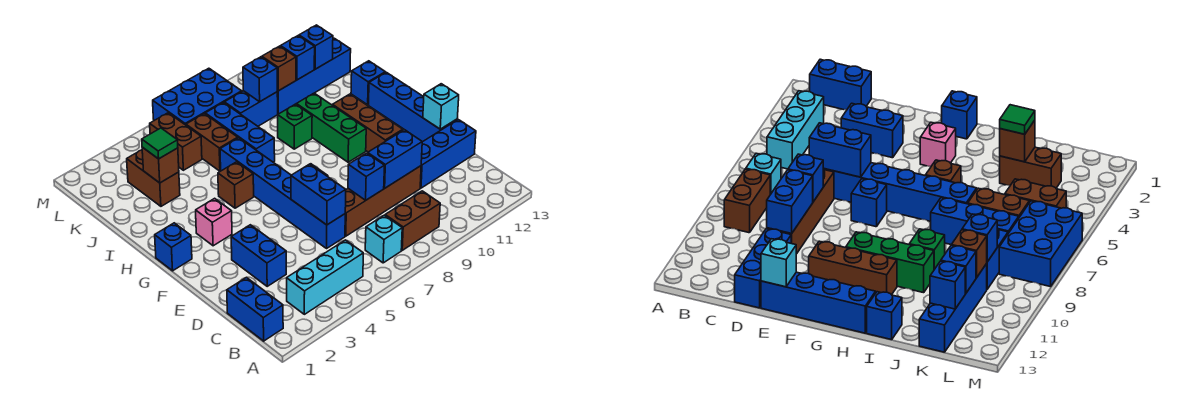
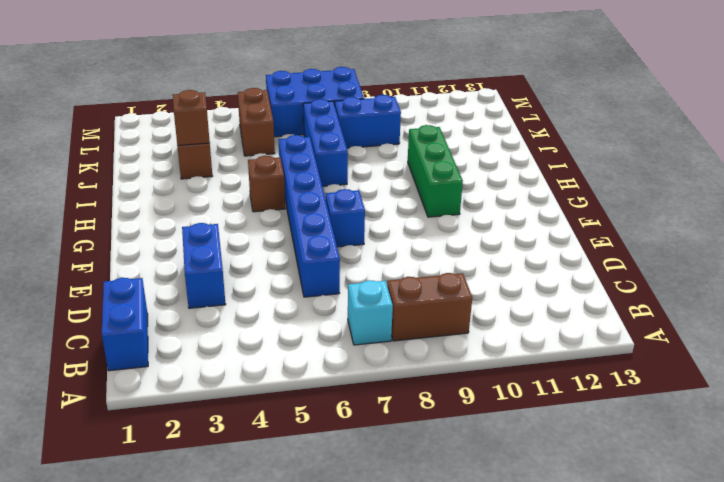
none -> cyan 1x3 brick [287,240,363,314]
none -> brown 1x4 brick [345,166,421,236]
none -> blue 1x3 brick [420,120,476,188]
none -> blue 1x4 brick [369,72,457,142]

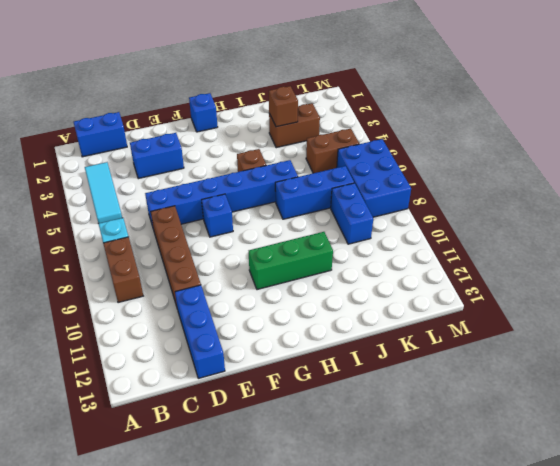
cyan 1x3 tile [85,162,122,224] -> cyan 1x3 brick [287,240,363,314]
none -> blue 1x4 brick [369,72,457,142]
none -> brown 1x3 brick [333,94,403,152]
none -> pink 1x1 brick [196,198,232,246]
none -> green 1x1 brick [278,104,312,149]

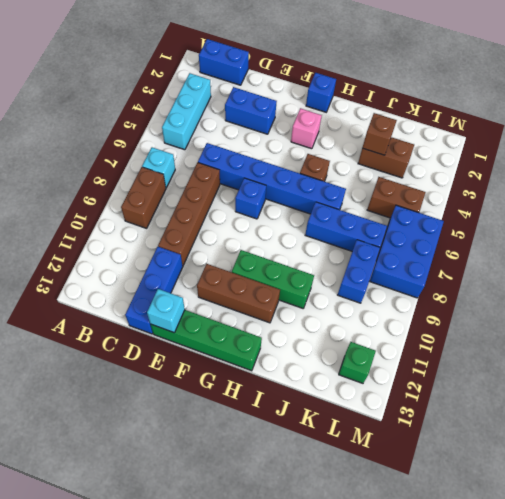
green 1x4 brick [151,310,262,371] -> blue 1x4 brick [369,72,457,142]
green 1x1 brick [339,342,376,383] -> green 1x1 brick moved to [278,104,312,149]
none -> blue 1x1 brick [351,61,385,105]
none -> brown 1x2 brick [186,114,238,171]
none -> blue 1x4 brick [277,38,351,114]
none -> blue 1x2 brick [291,164,346,225]

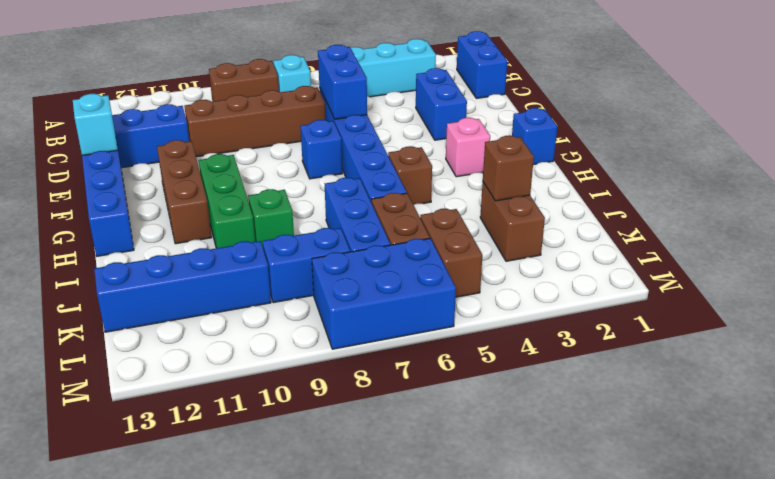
none -> blue 1x1 brick [351,61,385,105]
none -> blue 1x1 brick [348,153,385,200]
none -> blue 1x2 brick [368,130,422,188]
none -> blue 1x1 brick [243,57,277,102]

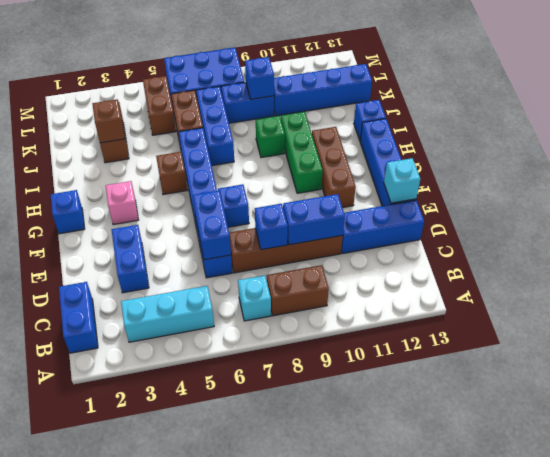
none -> brown 1x1 brick [262,46,296,91]
none -> blue 1x1 brick [281,36,315,80]
none -> blue 1x1 brick [299,25,333,69]
none -> green 1x1 tile [142,128,178,159]

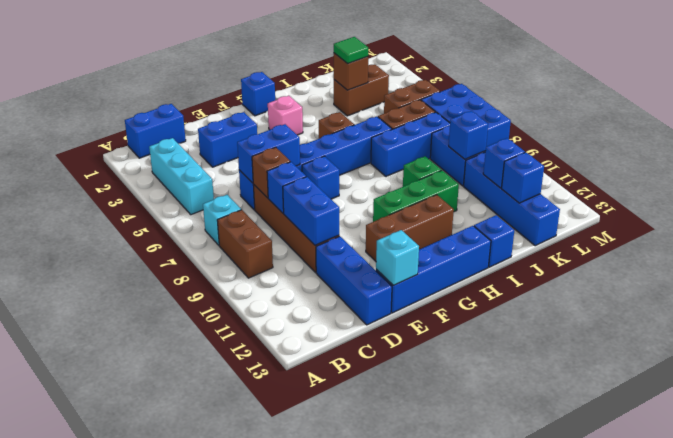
brown 1x1 brick [252,147,290,198] -> brown 1x1 brick moved to [262,46,296,91]

